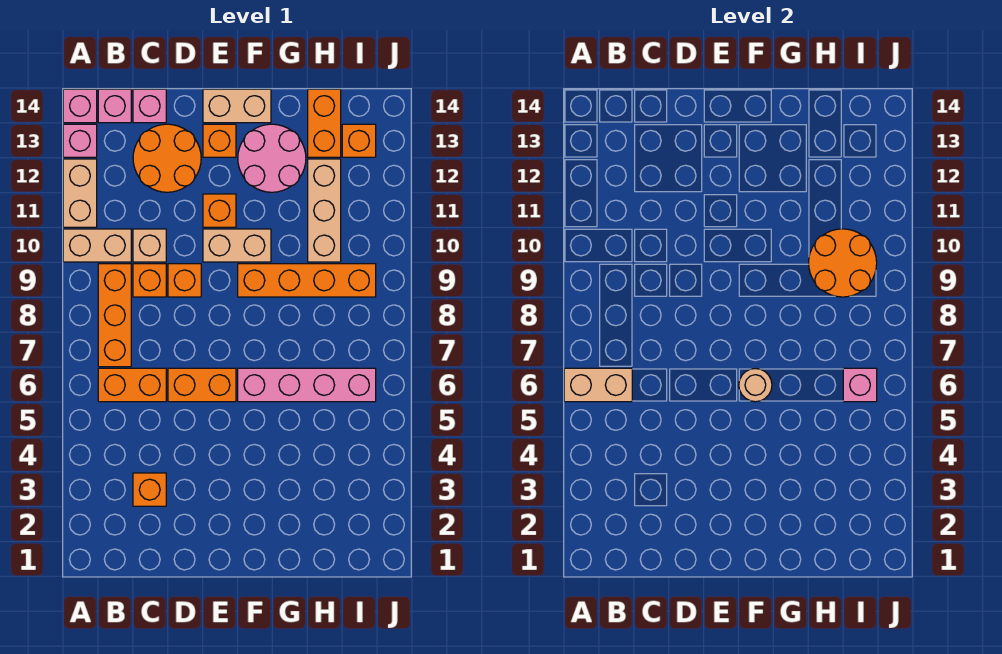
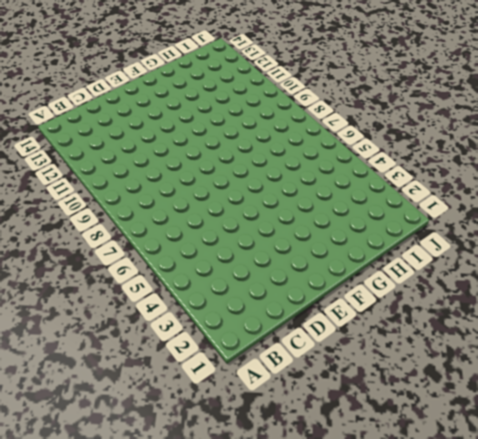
none -> tan 1x2 brick [63,229,131,262]
none -> tan 1x2 brick [63,159,97,227]
none -> pink 1x1 brick [63,124,97,157]

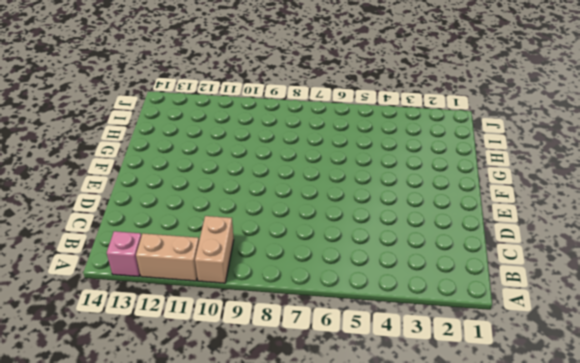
none -> pink 1x1 brick [63,89,97,123]
none -> orange 1x2 brick [98,368,166,402]
none -> orange 1x3 brick [98,264,131,367]

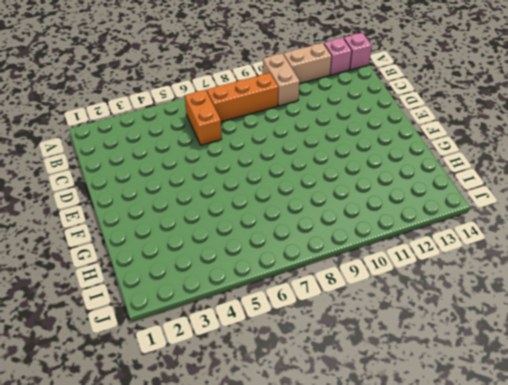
none -> pink 1x1 brick [98,89,131,123]
none -> orange 1x1 brick [133,473,166,506]
none -> orange 1x1 brick [133,264,166,297]

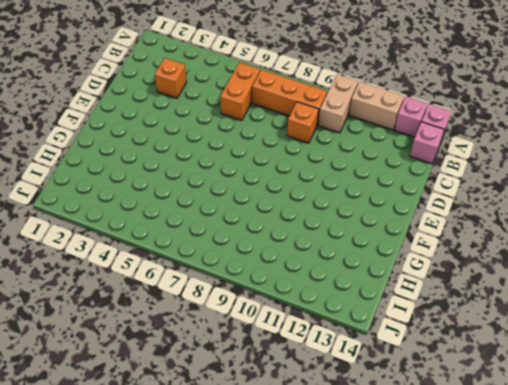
none -> tan 1x1 brick [133,229,166,262]
none -> orange 2x2 round brick [133,124,201,192]
none -> pink 1x1 brick [133,89,166,123]

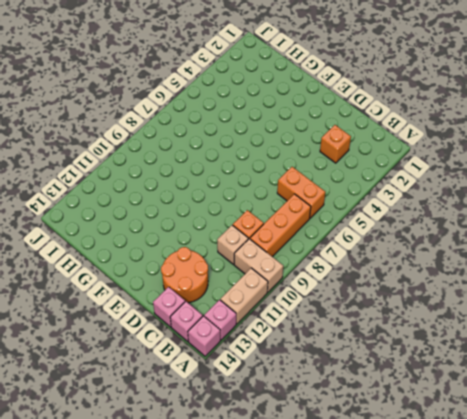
none -> orange 1x2 brick [168,368,236,402]
none -> orange 1x1 brick [168,264,201,297]
none -> tan 1x2 brick [203,229,271,262]

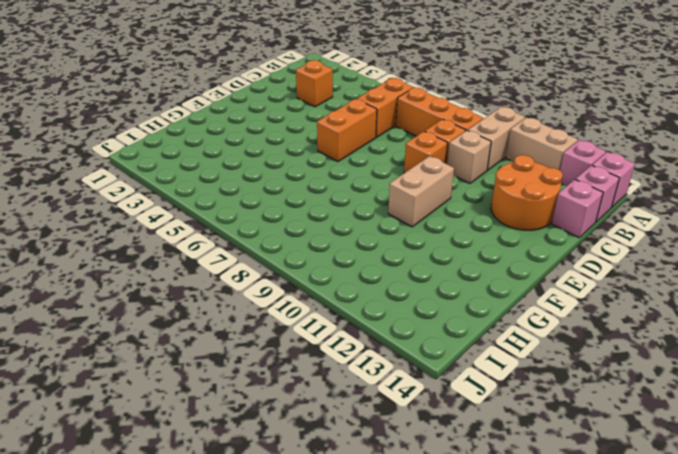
none -> orange 1x1 brick [203,194,236,227]
none -> orange 1x1 brick [203,124,236,157]
none -> tan 1x2 brick [203,89,271,123]

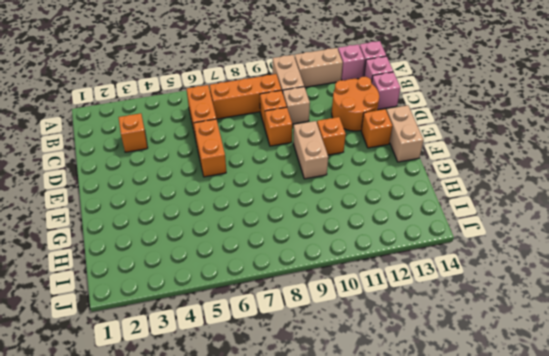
none -> pink 1x4 brick [238,368,376,402]
none -> orange 1x4 brick [238,264,376,297]
none -> pink 2x2 round brick [238,124,306,192]

